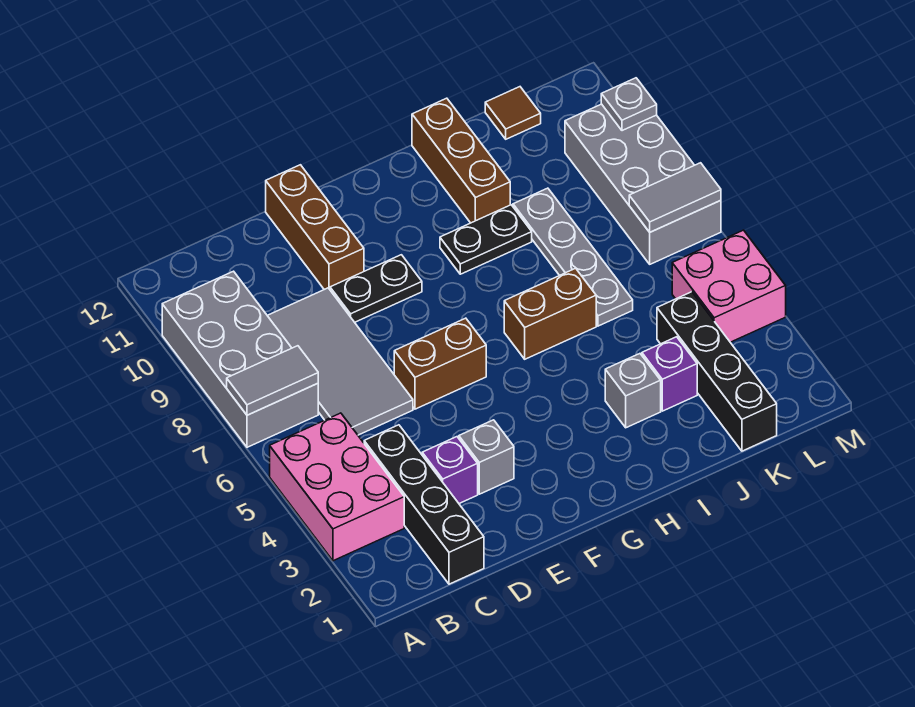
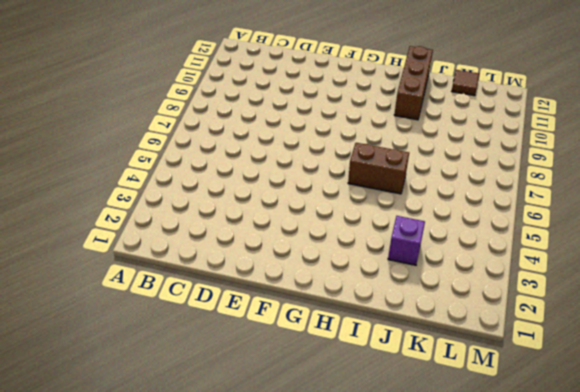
none -> pink 2x3 brick [270,413,404,561]
none -> grey 2x4 brick [162,271,318,447]
none -> black 1x4 brick [364,425,484,584]

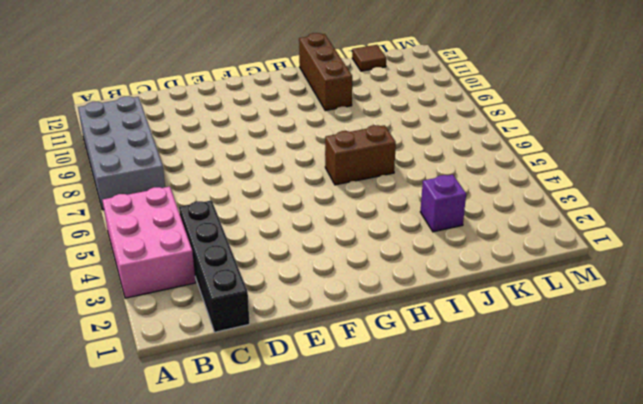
none -> grey 2x4 tile [267,288,413,435]
none -> purple 1x1 brick [422,437,478,503]
none -> grey 1x1 brick [459,420,514,494]

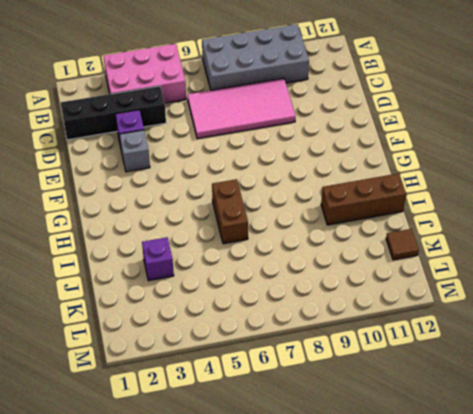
pink 2x4 tile [187,78,296,139] -> grey 2x4 tile [267,288,413,435]
none -> brown 1x2 brick [394,318,486,409]
none -> black 1x2 plate [330,255,422,322]
none -> brown 1x3 brick [266,165,364,290]

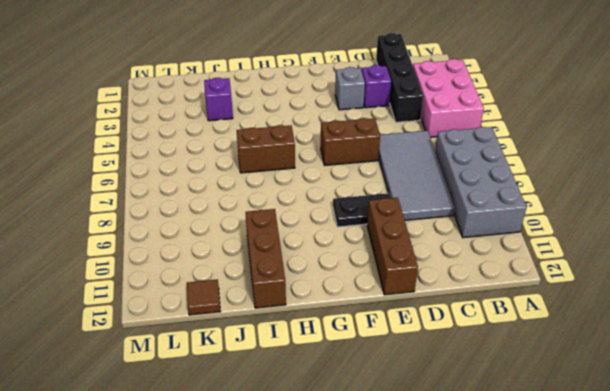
none -> black 1x2 plate [440,205,532,274]
none -> grey 1x1 brick [605,354,661,428]
none -> grey 1x4 plate [513,188,633,326]

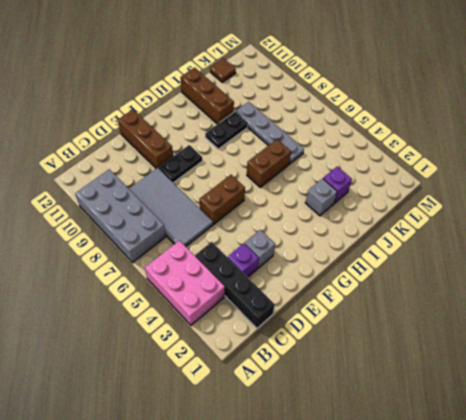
none -> black 1x4 brick [657,292,777,451]
none -> pink 2x2 brick [672,230,786,342]
none -> grey 2x4 brick [565,104,721,264]

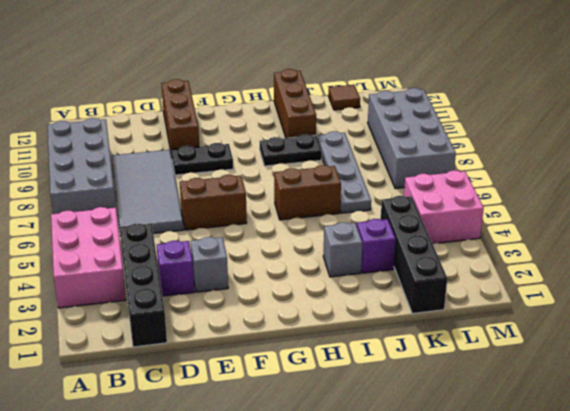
none -> grey 1x2 tile [227,346,318,415]
none -> grey 1x2 tile [629,163,721,232]
none -> grey 1x1 plate [601,78,657,131]

